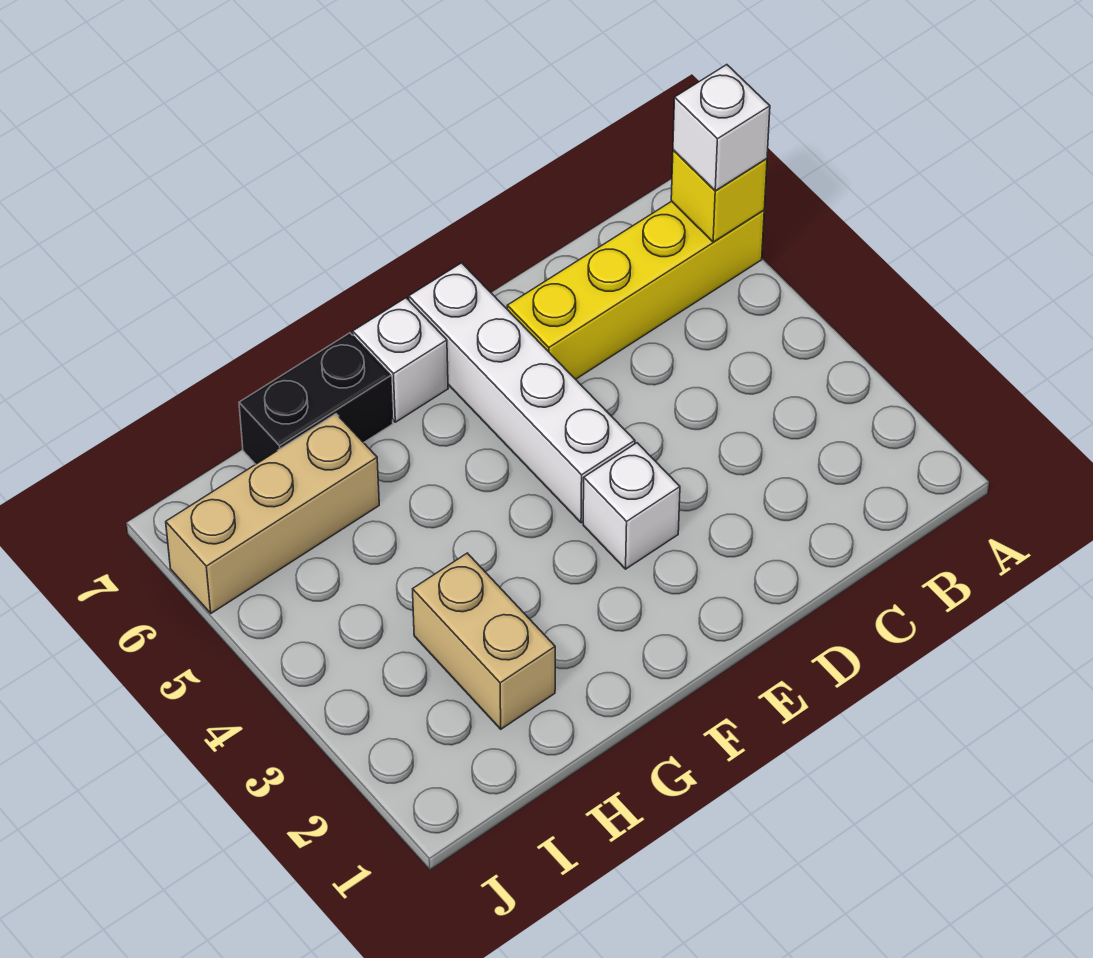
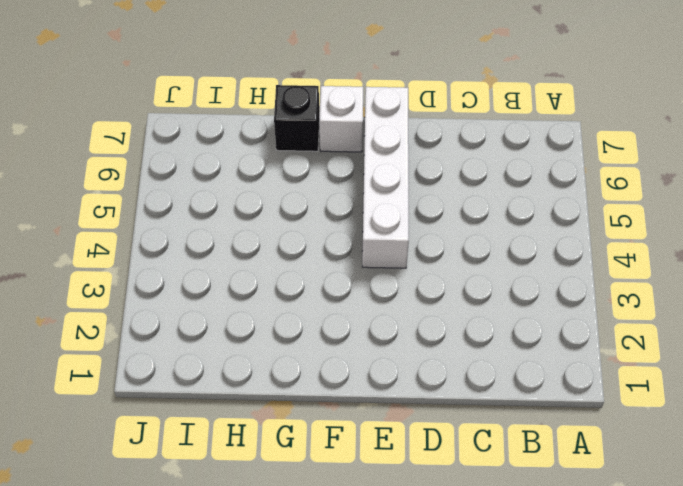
black 1x1 brick [274,85,319,151] -> black 1x2 brick [239,333,393,464]
none -> yellow 1x4 brick [507,201,764,379]
none -> white 1x1 brick [583,443,680,569]

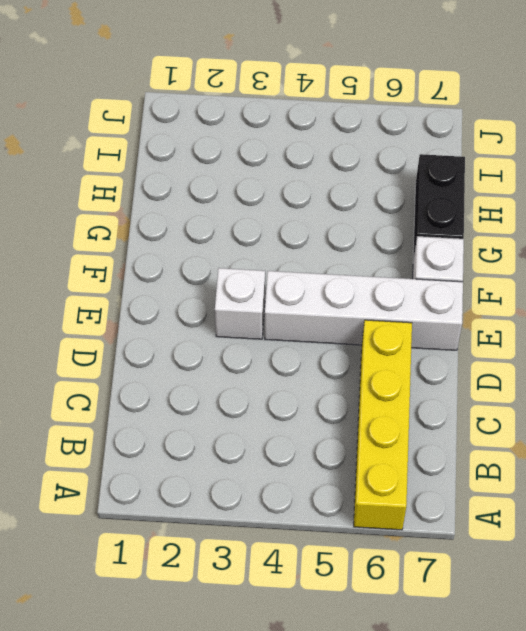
none -> tan 1x2 brick [413,553,555,729]
none -> tan 1x3 brick [166,414,379,613]

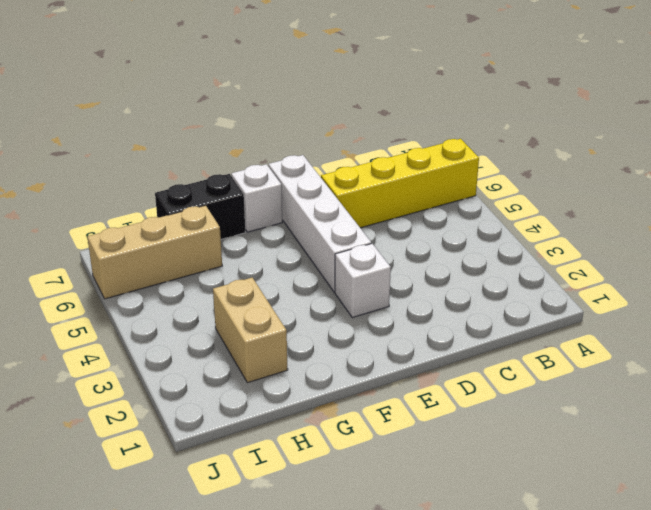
none -> yellow 1x1 brick [671,150,767,242]
none -> white 1x1 brick [673,65,770,191]

